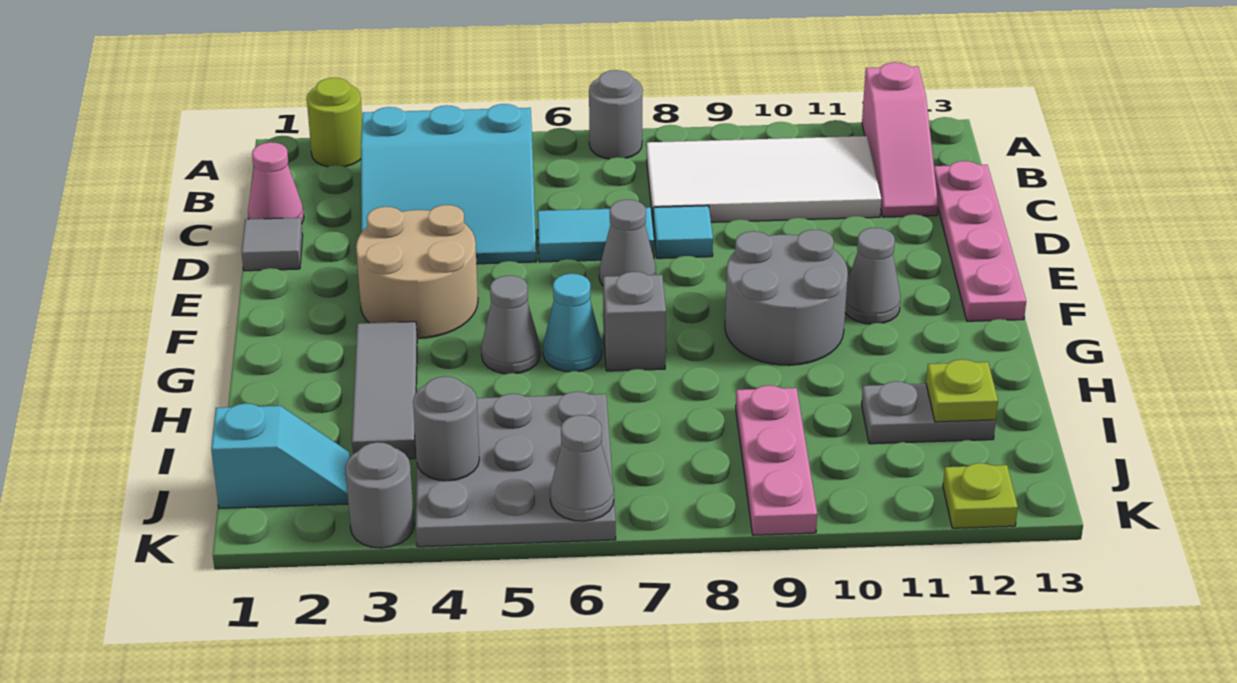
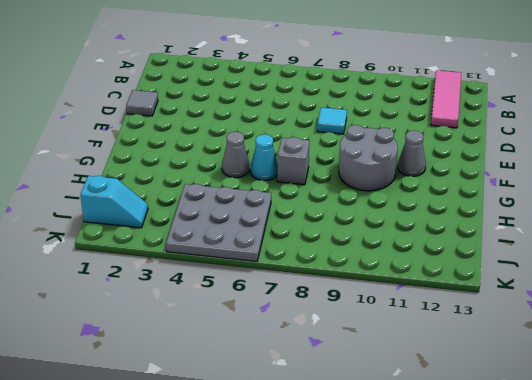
pink 1x3 tile [431,70,461,128] -> pink 1x3 slope [862,62,938,217]
none -> lime 1x1 round brick [307,78,362,167]
none -> grey 1x1 round brick [589,70,643,159]
none -> cyan 3x3 slope [361,104,536,264]

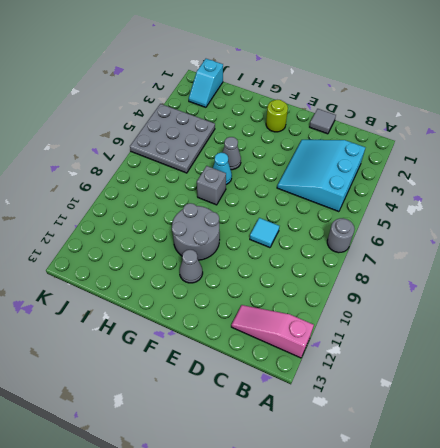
lime 1x1 round brick [266,100,288,132] -> lime 1x1 round brick moved to [307,78,362,167]
none -> white 2x4 tile [647,136,881,222]
none -> pink 1x1 cone [248,142,304,224]
none -> pink 1x4 plate [934,161,1026,321]

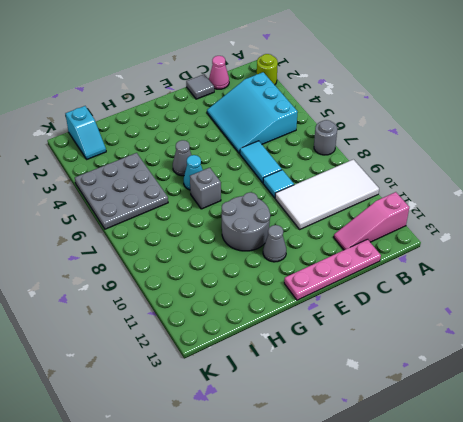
white 2x4 tile [275,159,379,229] -> white 2x4 tile turned to [647,136,881,222]
none -> tan 2x2 round brick [356,205,478,338]
none -> grey 1x1 cone [599,200,656,285]
none -> grey 1x3 tile [352,322,417,459]

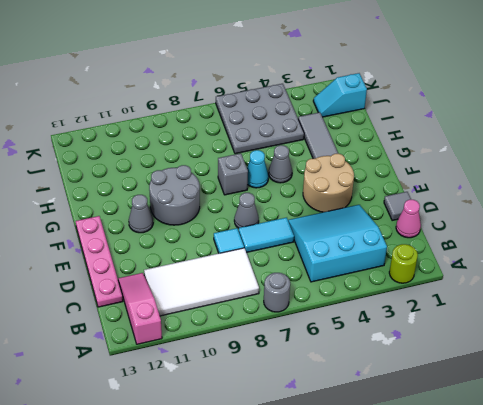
none -> pink 1x3 plate [736,385,817,535]
none -> grey 1x2 plate [862,381,996,444]
none -> grey 1x1 round brick [345,442,414,548]

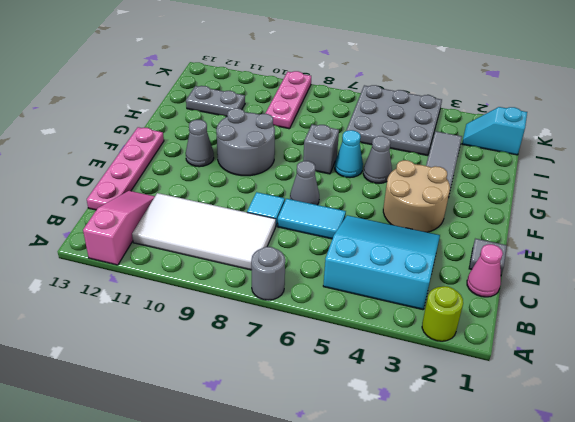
none -> grey 1x1 round brick [345,442,414,548]
none -> lime 1x1 plate [943,463,1018,528]
none -> lime 1x1 plate [926,359,998,422]

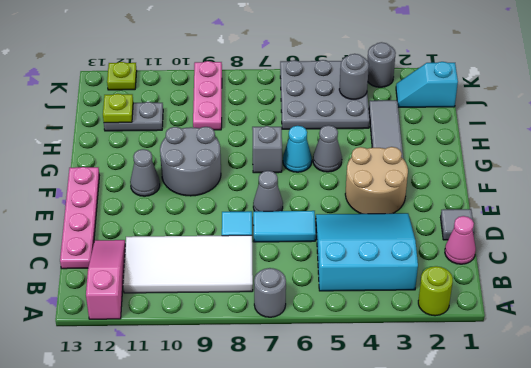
none -> grey 1x1 cone [550,415,614,521]

